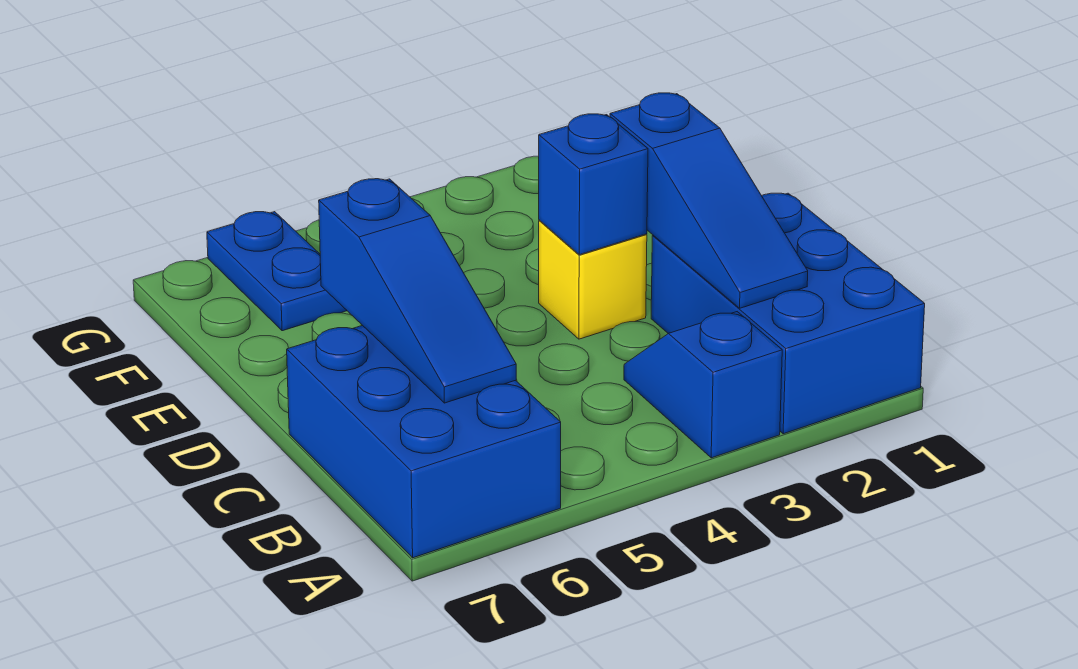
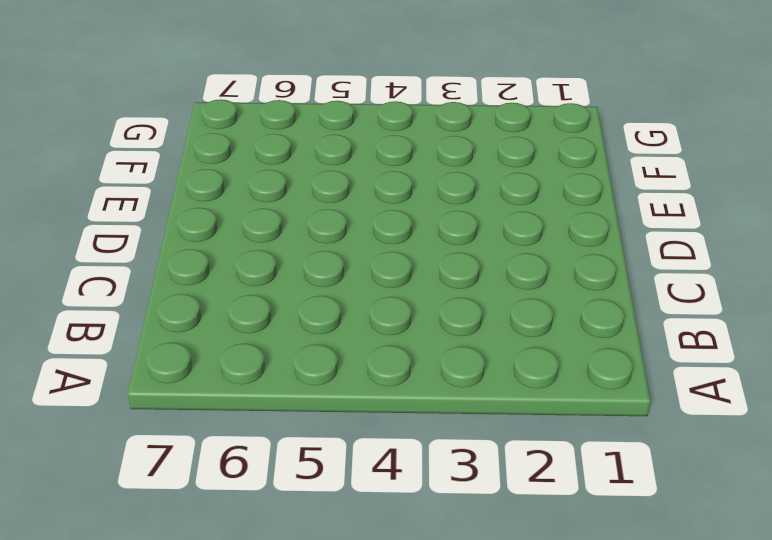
none -> blue 2x3 brick [651,193,925,434]
none -> blue 1x2 slope [624,312,782,458]

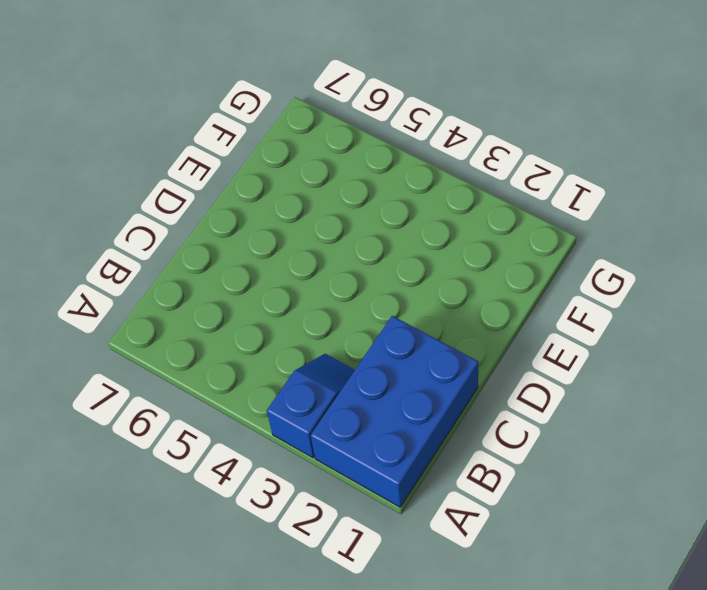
none -> blue 2x3 brick [287,325,561,558]
none -> yellow 1x1 brick [539,220,647,339]

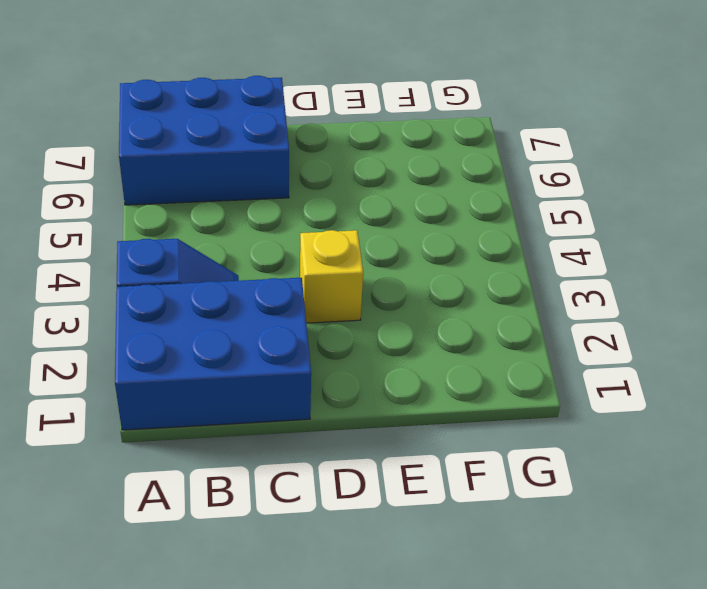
none -> blue 1x2 plate [207,212,347,331]
none -> blue 1x3 slope [610,93,808,308]

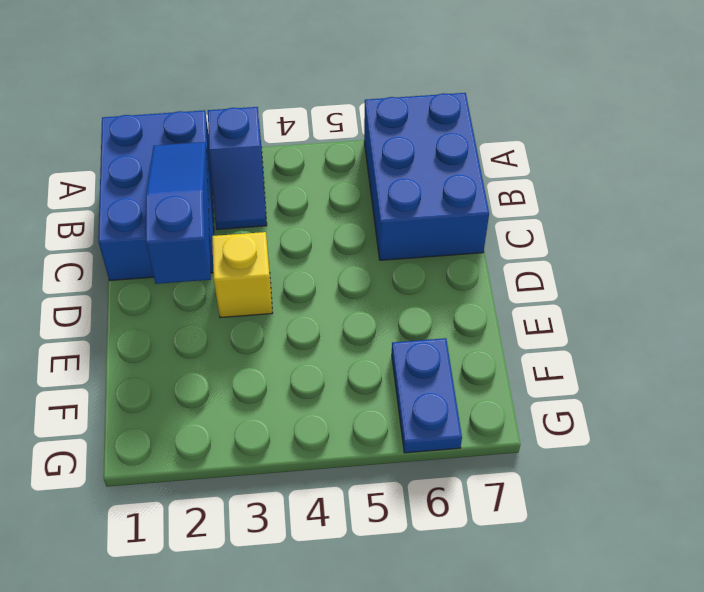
none -> blue 1x3 slope [319,179,516,403]
none -> blue 1x1 brick [539,114,648,255]

